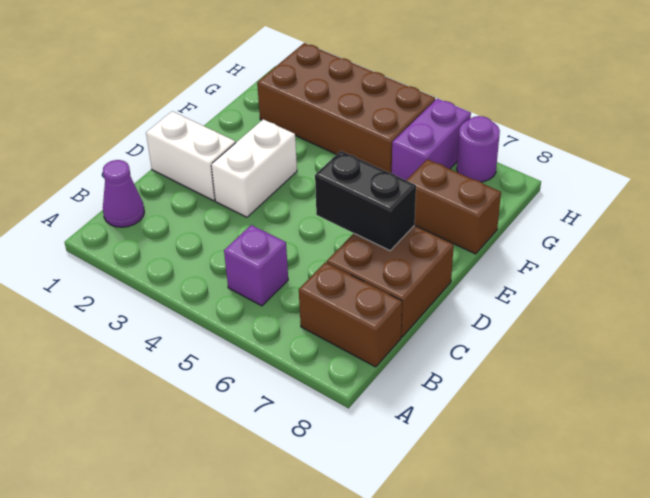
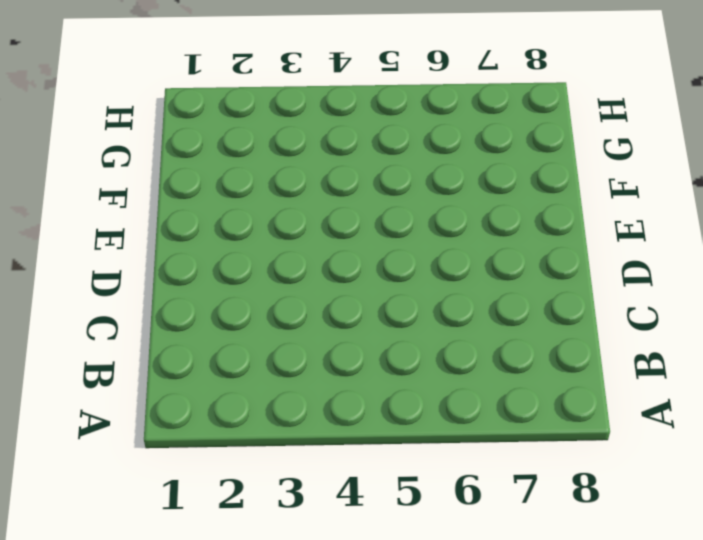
none -> purple 1x1 cone [103,160,144,227]
none -> purple 1x1 brick [224,225,288,306]

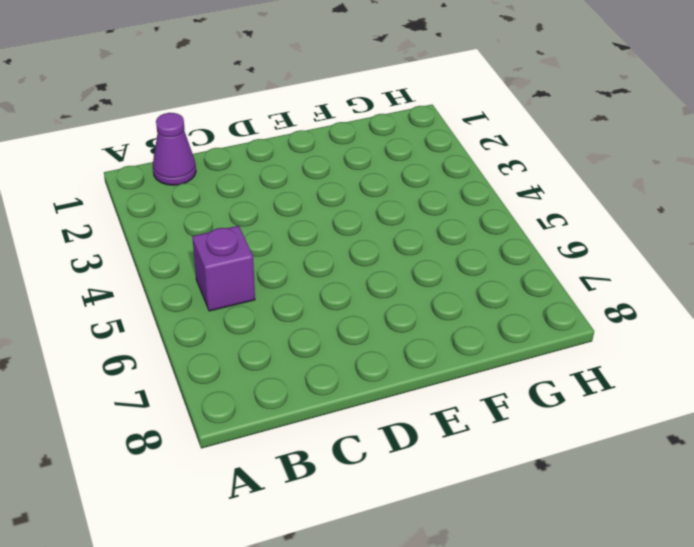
none -> brown 1x2 brick [299,262,402,367]
none -> brown 2x2 brick [327,225,454,337]

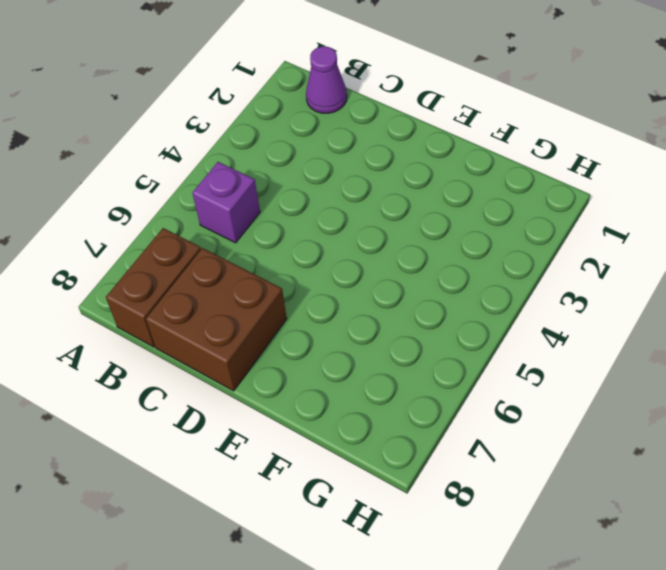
none -> white 1x2 brick [146,111,236,201]
none -> white 1x2 brick [211,119,297,217]

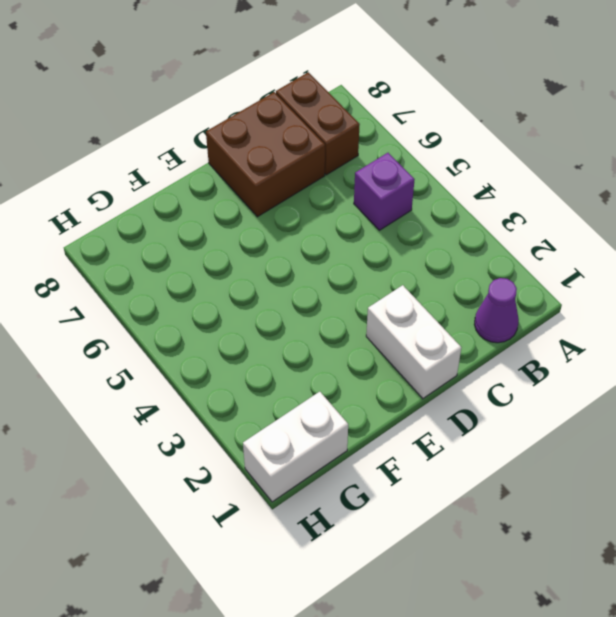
white 1x2 brick [243,392,348,502] -> white 1x2 brick moved to [211,119,297,217]
none -> brown 1x2 brick [407,159,501,254]
none -> brown 2x4 brick [257,43,435,173]

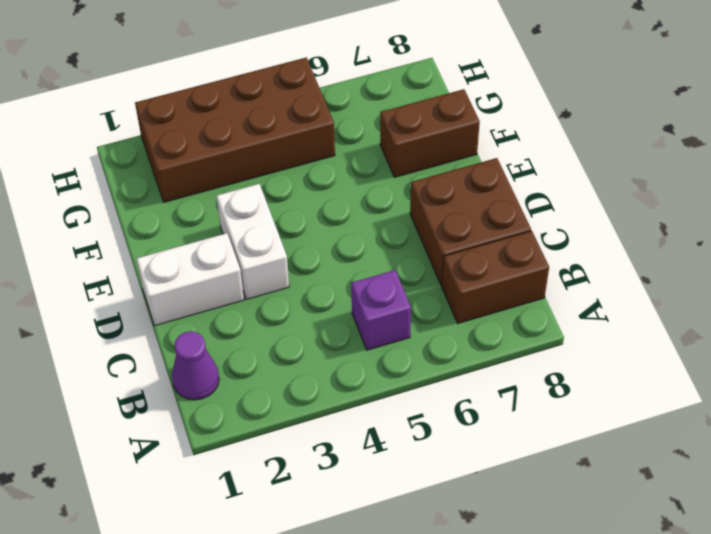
none -> purple 1x2 brick [392,99,471,180]
none -> purple 1x1 round brick [457,116,500,182]

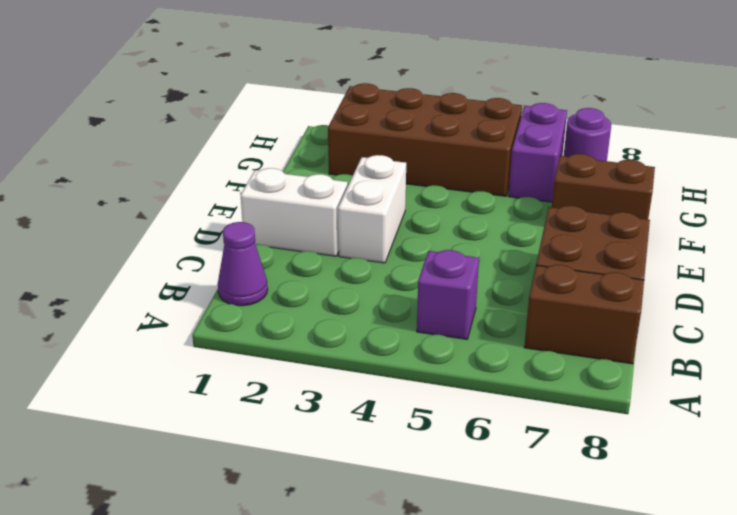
none -> black 1x2 brick [315,151,416,251]

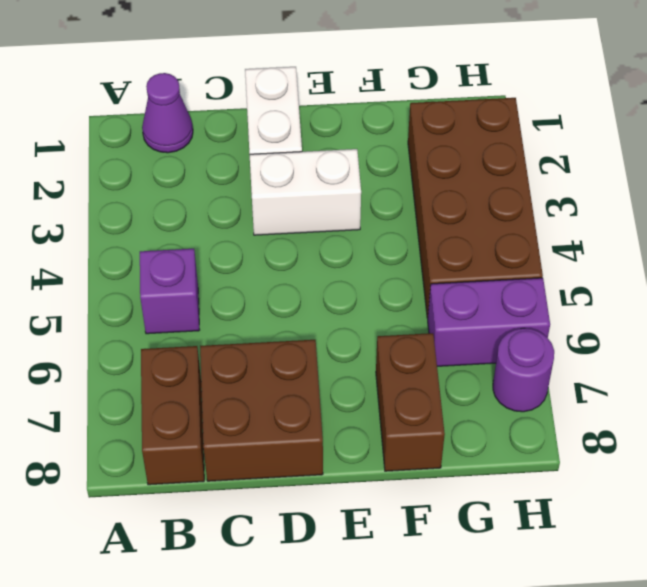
none -> black 1x2 brick [315,151,416,251]

